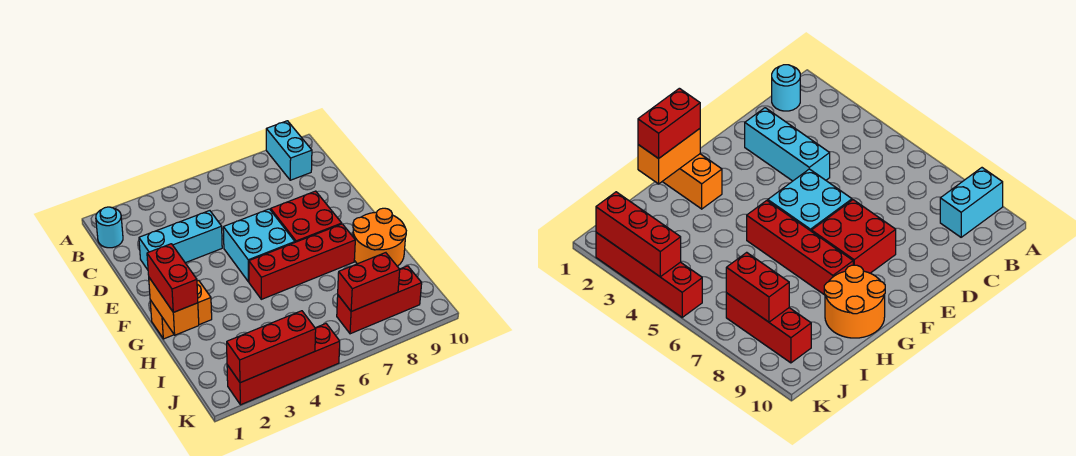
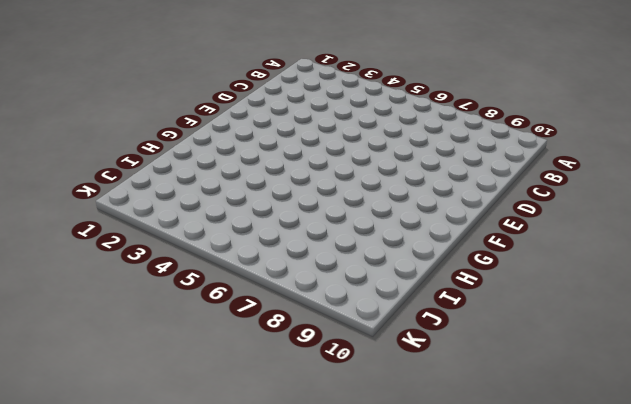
none -> cyan 1x2 brick [266,121,312,180]
none -> cyan 1x1 round brick [96,207,123,248]
none -> cyan 1x3 brick [139,211,222,270]

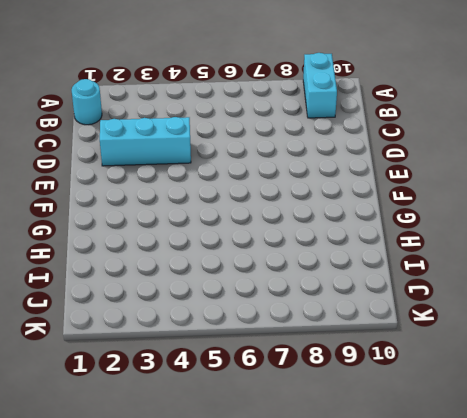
none -> cyan 2x2 brick [223,209,295,282]
none -> red 2x2 brick [271,191,342,242]
none -> orange 1x2 brick [150,281,212,339]

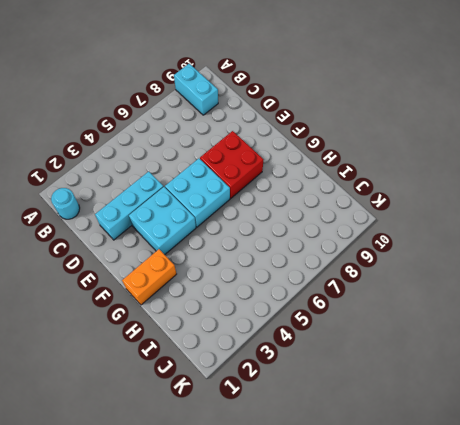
cyan 2x2 brick [129,187,196,255] -> none
none -> red 1x4 brick [249,224,355,299]
none -> orange 2x2 round brick [353,208,406,266]
none -> red 1x3 brick [337,266,422,334]

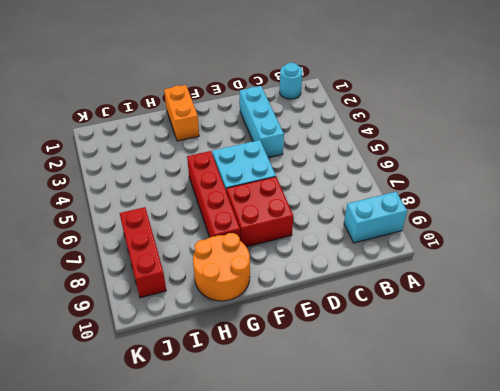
none -> red 1x4 brick [227,324,340,405]
none -> orange 1x2 brick [149,278,199,335]
none -> red 1x2 brick [338,253,400,312]

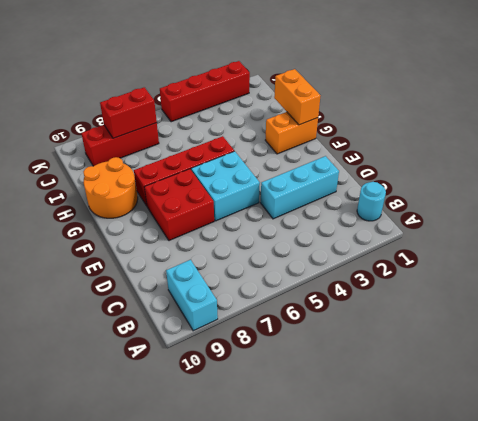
none -> red 1x3 brick [227,311,316,383]
none -> red 1x2 brick [147,244,198,312]

